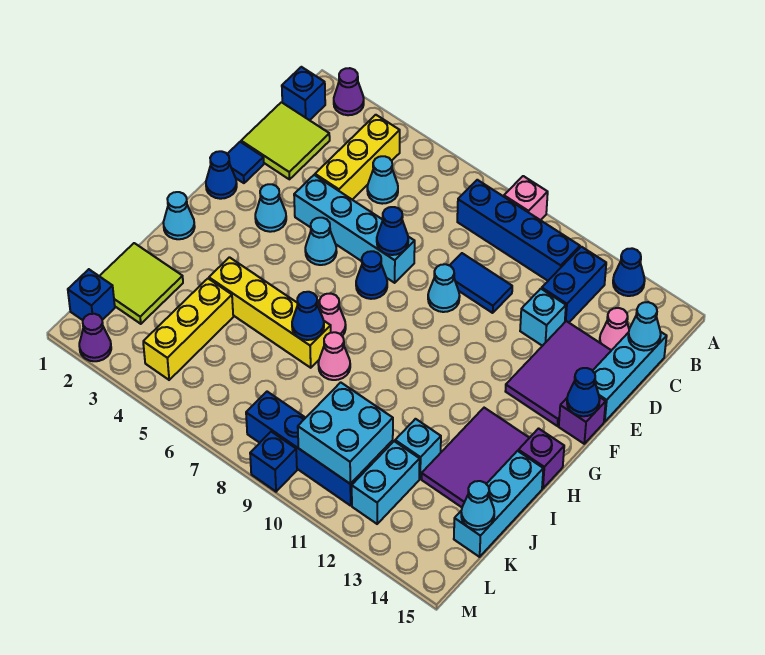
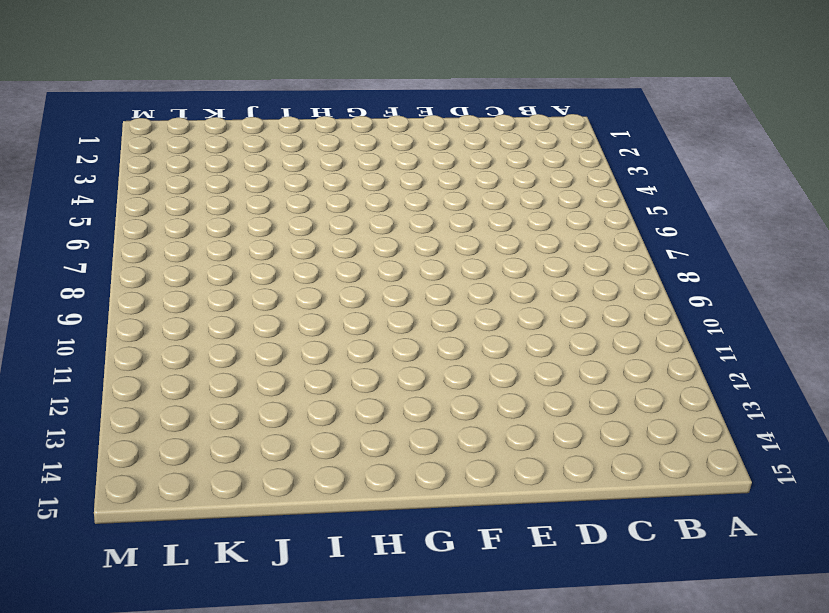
none -> purple 1x1 cone [334,68,364,115]
none -> pink 1x1 brick [504,176,548,220]
none -> blue 1x1 cone [613,248,645,296]
none -> blue 1x1 brick [282,67,325,120]

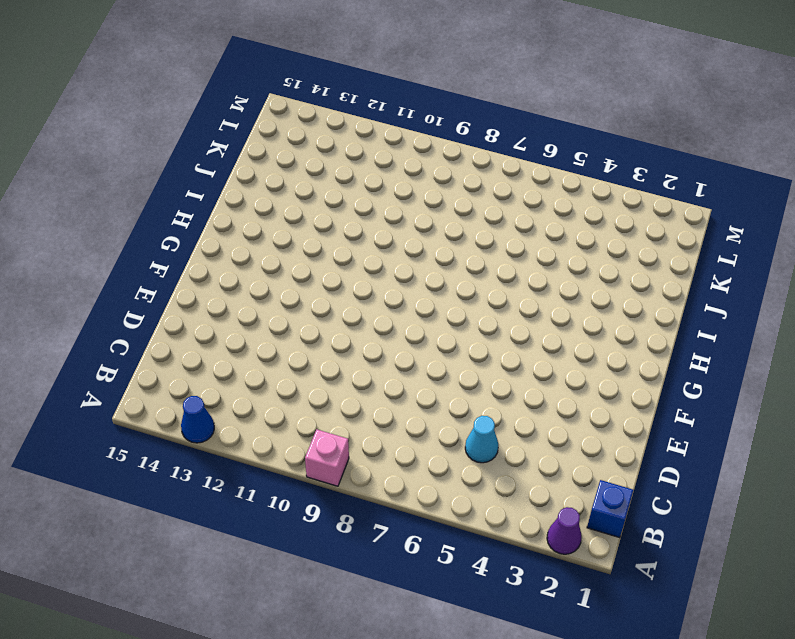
none -> yellow 1x3 brick [315,115,400,200]
none -> blue 1x4 brick [457,180,580,281]
none -> blue 1x2 brick [542,247,606,322]
none -> lime 2x2 tile [241,102,330,179]

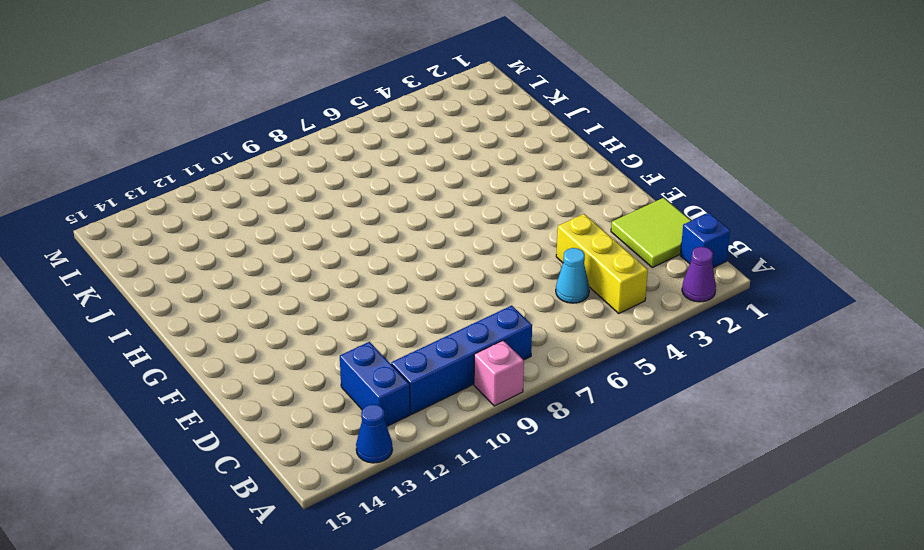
none -> pink 1x1 cone [599,308,629,350]
none -> cyan 1x3 brick [593,332,667,422]
none -> blue 1x2 tile [449,253,512,313]
none -> cyan 1x1 brick [520,289,566,346]

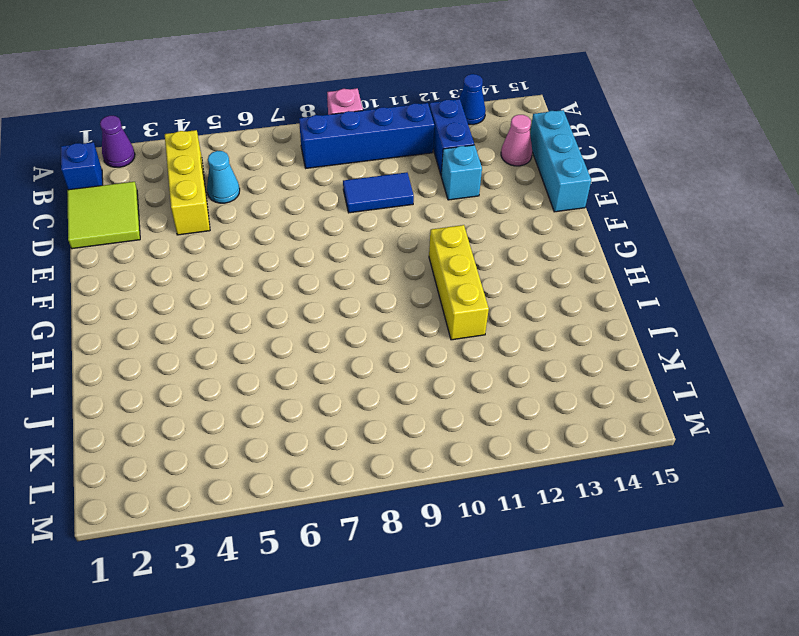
yellow 1x3 brick [429,225,489,340] -> yellow 1x3 brick moved to [143,279,233,380]
none -> purple 2x3 tile [505,321,611,426]
none -> blue 1x1 tile [227,142,264,183]
none -> cyan 1x4 brick [294,175,415,283]
none -> cyan 1x1 cone [428,264,460,312]

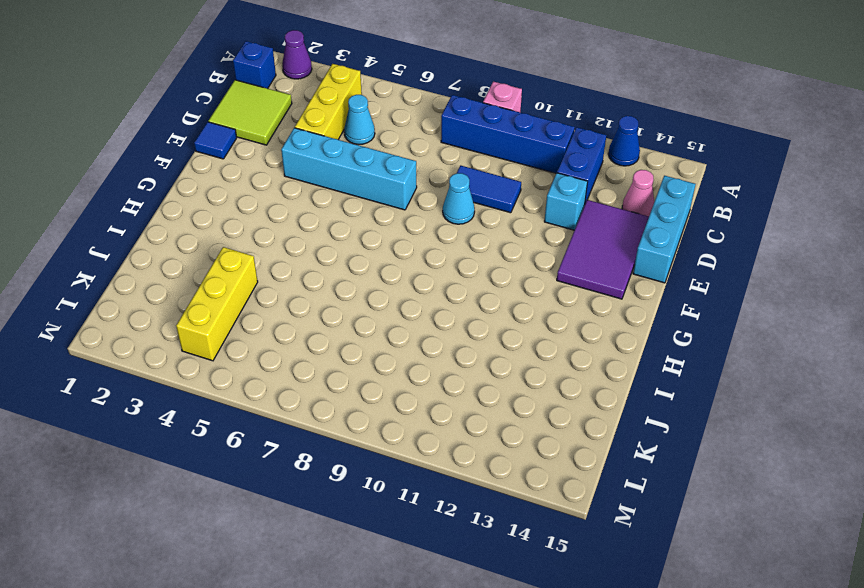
none -> blue 1x1 cone [206,151,237,199]
none -> cyan 1x1 cone [255,184,286,232]
none -> cyan 1x1 cone [305,218,337,265]
none -> blue 1x1 cone [356,251,387,299]

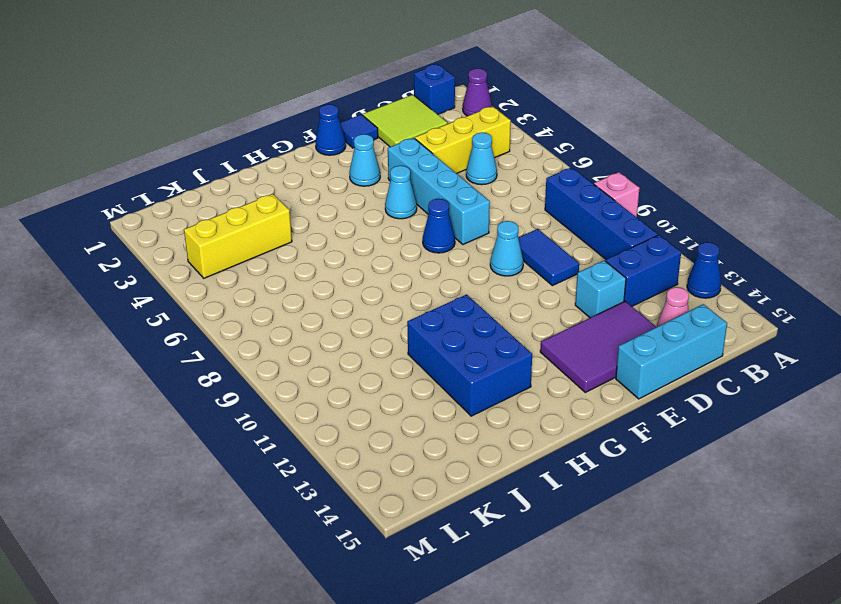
blue 2x3 brick [407,294,532,416] -> purple 2x3 tile [422,408,529,507]
none -> purple 1x1 brick [559,397,606,444]
none -> cyan 1x1 cone [163,192,195,239]
none -> pink 1x1 cone [319,294,346,336]
none -> purple 1x1 brick [518,429,564,489]

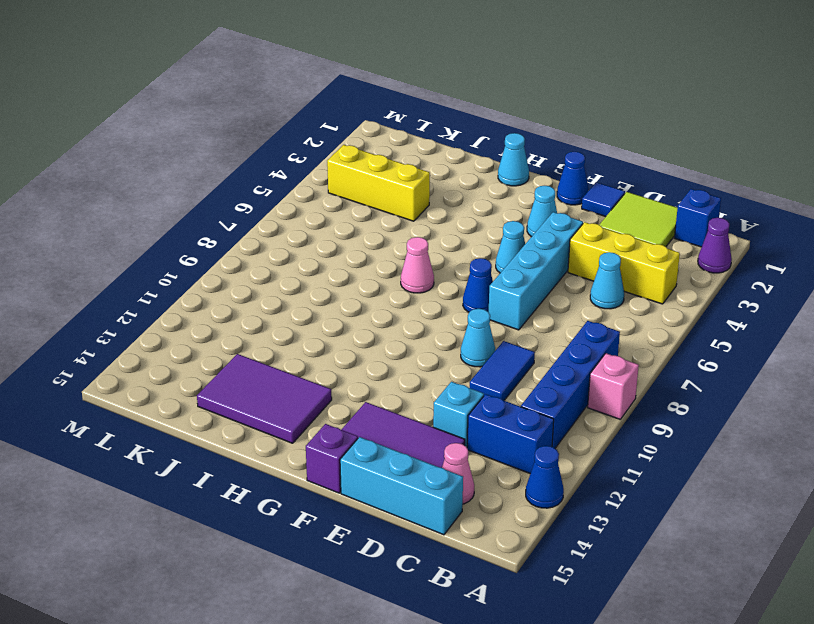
none -> purple 1x1 brick [518,429,564,489]
none -> yellow 1x4 brick [209,257,331,368]
none -> pink 1x1 cone [318,332,350,380]
none -> cyan 1x3 brick [454,451,543,557]

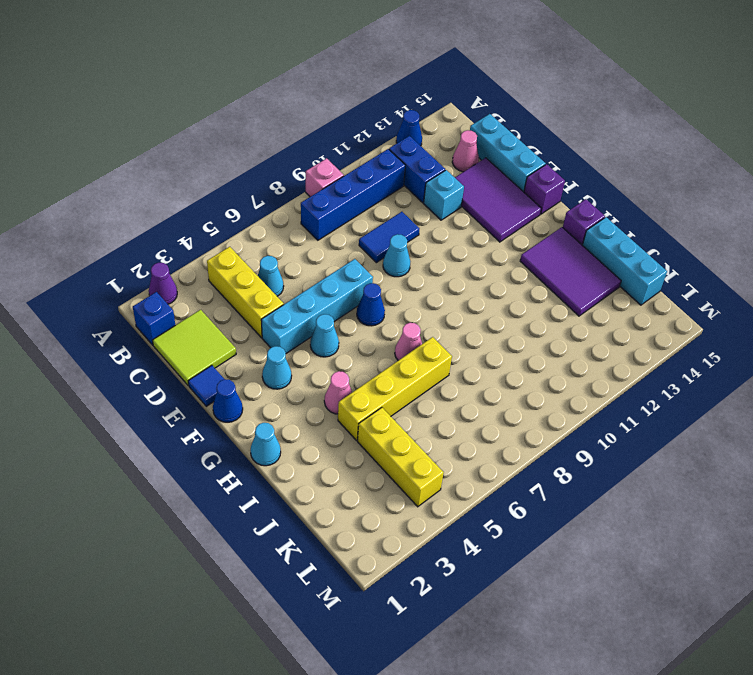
pink 1x1 cone [324,371,352,414] -> pink 1x1 cone moved to [318,332,350,380]
none -> lime 2x2 tile [100,243,183,324]
none -> cyan 1x1 brick [395,419,441,479]
none -> cyan 1x2 brick [352,441,420,524]
none -> blue 1x1 brick [68,269,115,320]

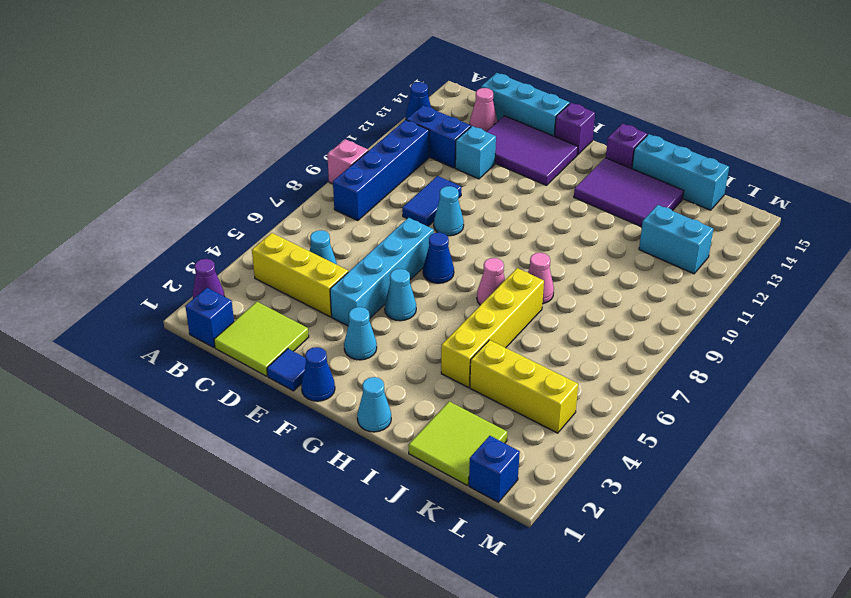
none -> cyan 1x1 brick [395,419,441,479]
none -> blue 1x4 brick [246,392,371,506]
none -> purple 1x1 cone [79,314,111,361]
none -> blue 1x1 brick [250,432,297,492]

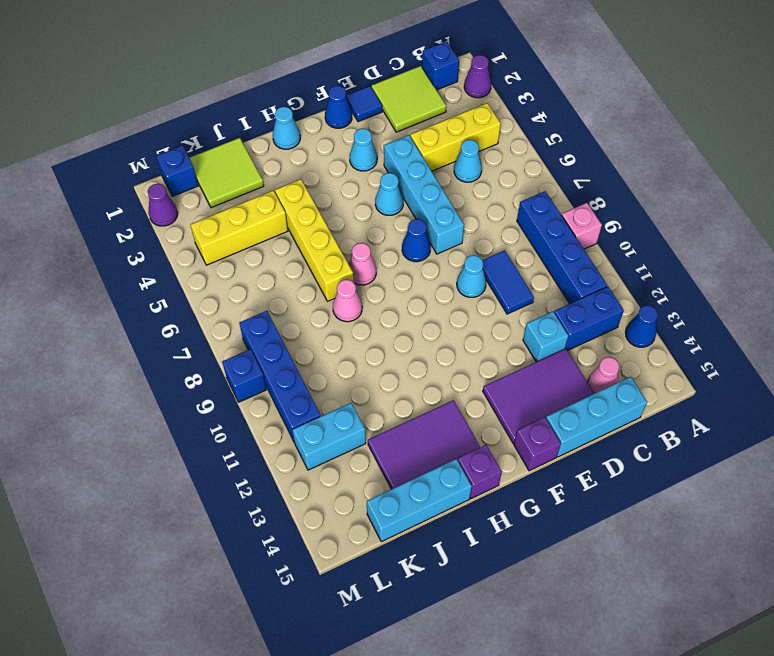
none -> cyan 1x1 brick [395,419,441,479]
none -> cyan 1x1 cone [628,302,661,351]
none -> blue 1x1 cone [377,207,408,255]
none -> blue 1x1 cone [567,368,600,416]

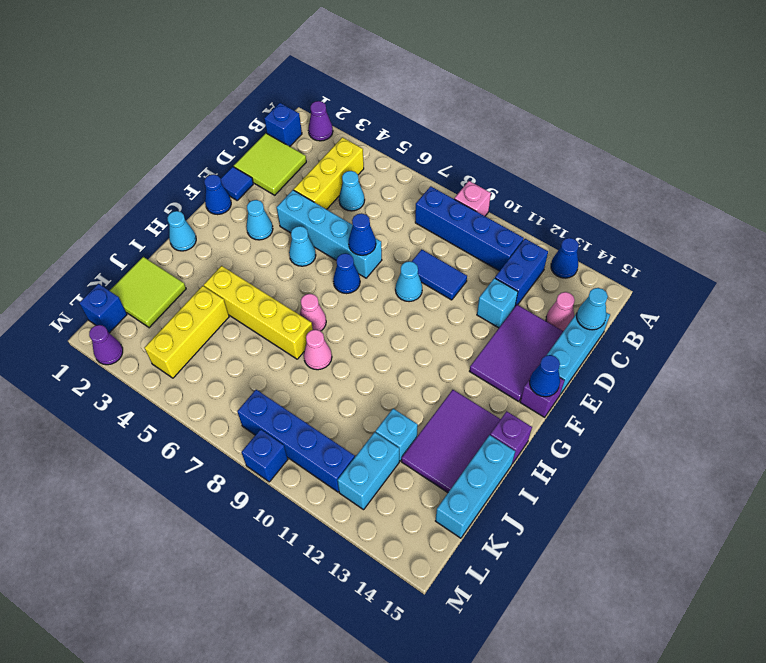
none -> blue 1x1 cone [292,292,324,340]
none -> cyan 2x2 brick [298,382,393,484]
none -> cyan 1x1 cone [461,481,494,530]

